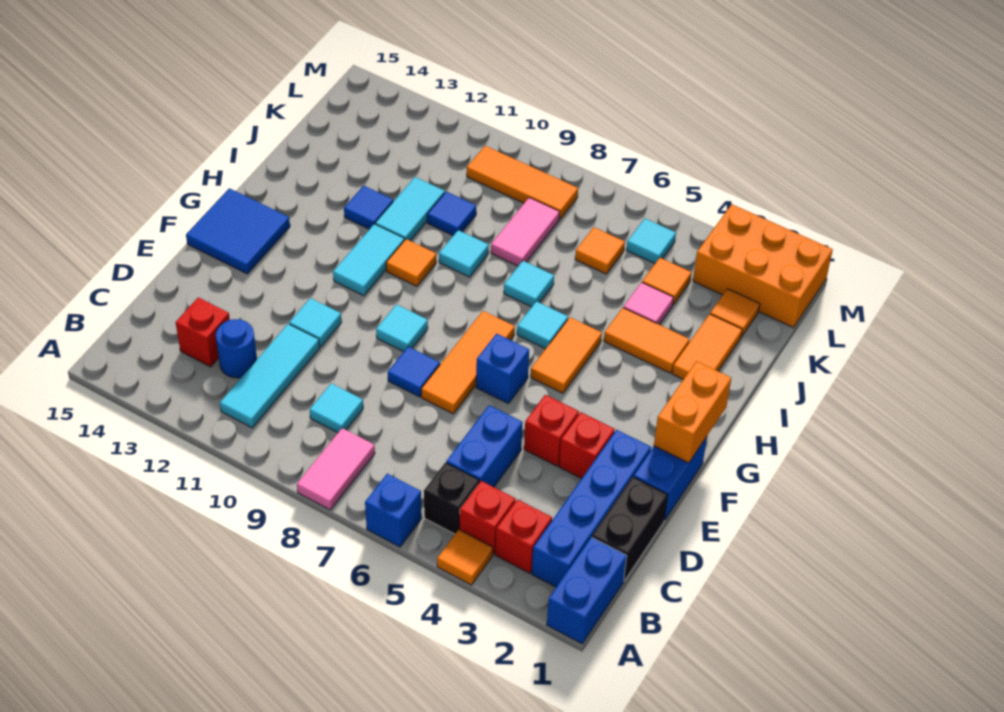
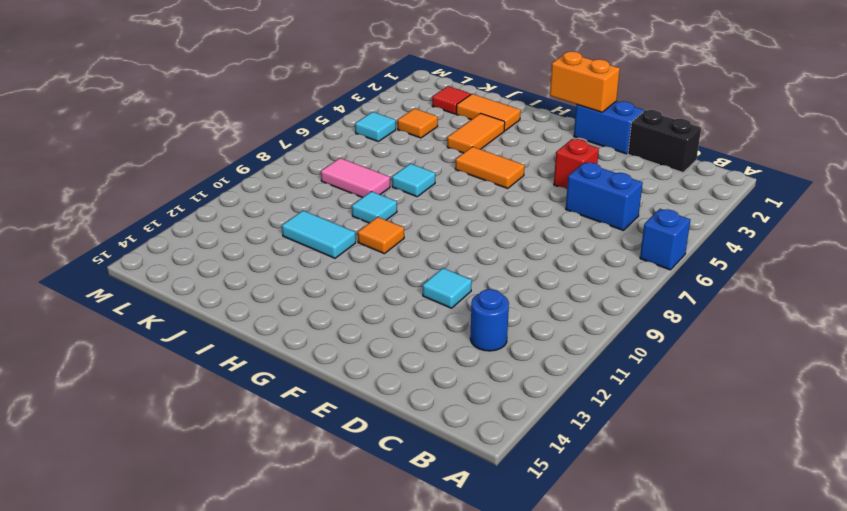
red 1x1 tile [432,86,471,114] -> orange 1x1 tile [710,289,760,337]
none -> blue 1x2 brick [547,537,627,644]
none -> orange 1x1 tile [437,530,493,585]
none -> pink 1x2 tile [297,428,375,510]
none -> blue 1x4 brick [532,430,651,587]

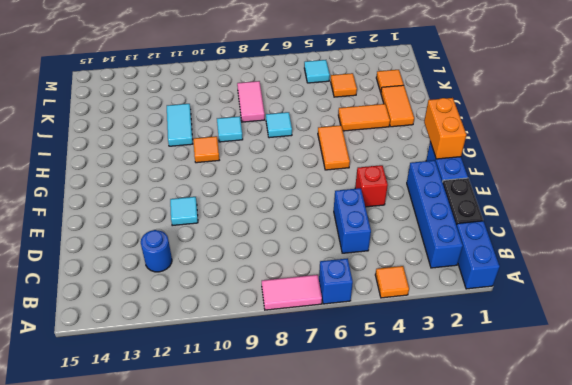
pink 1x2 tile [262,275,322,310] -> pink 1x2 tile turned to [297,428,375,510]
none -> red 1x1 brick [495,499,552,573]
none -> red 1x1 brick [460,481,515,554]
none -> black 1x1 brick [424,462,479,534]
none -> cyan 1x3 tile [220,324,320,428]

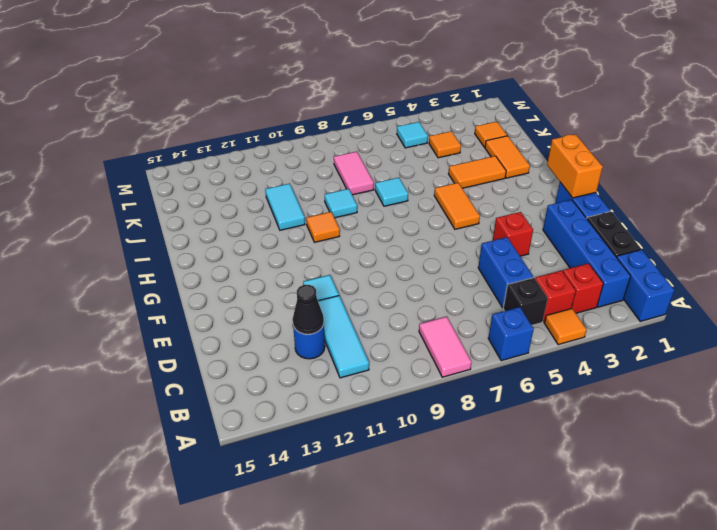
black 1x1 cone [293,285,324,334] -> none
none -> cyan 1x1 tile [310,383,363,433]
none -> red 1x1 brick [176,297,230,367]
none -> red 1x1 brick [559,412,615,479]
none -> orange 1x3 tile [421,311,515,414]

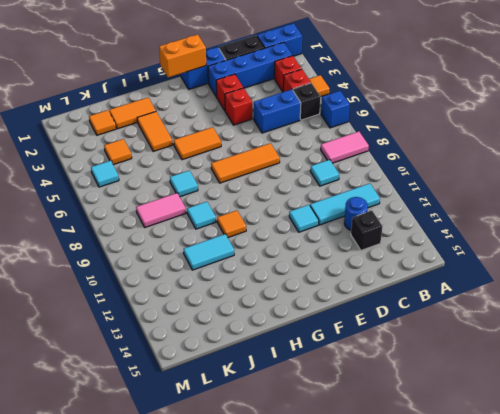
black 1x1 brick [351,211,383,250] -> red 1x1 brick [176,297,230,367]
none -> blue 1x1 tile [388,347,440,397]
none -> blue 1x1 brick [476,334,529,404]
none -> cyan 1x1 tile [376,304,428,352]
none -> blue 2x2 tile [186,188,290,274]

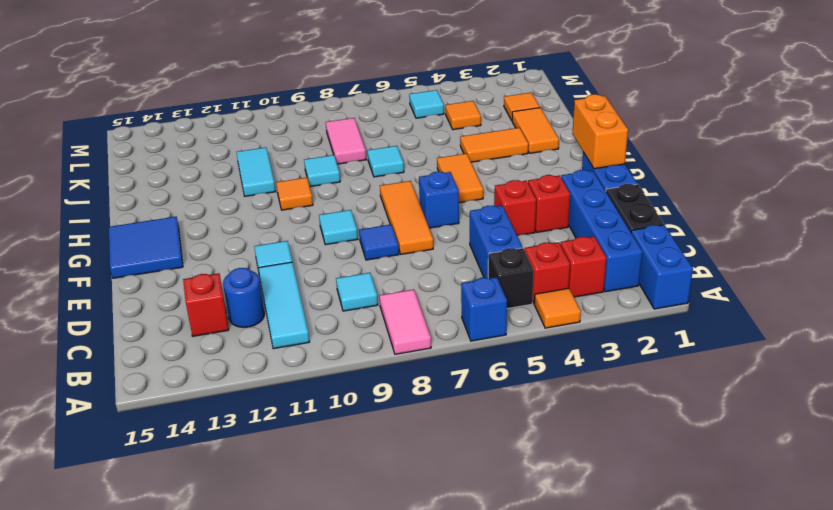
none -> cyan 1x2 tile [333,224,404,296]
none -> cyan 1x1 tile [517,301,568,349]
none -> blue 1x1 tile [344,186,393,229]
none -> pink 1x1 tile [623,282,673,325]

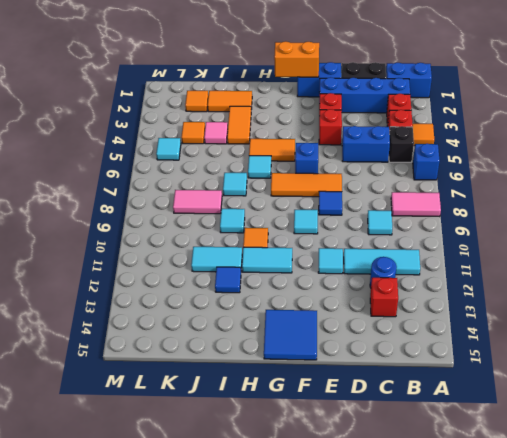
none -> blue 1x1 tile [427,192,476,235]
none -> orange 1x1 tile [575,227,625,274]
none -> orange 2x3 brick [693,204,833,328]
none -> orange 1x3 tile [467,146,578,220]

